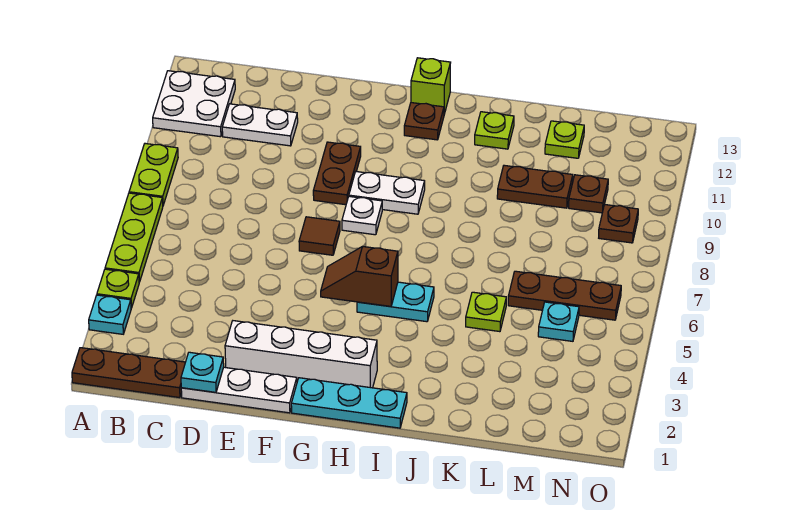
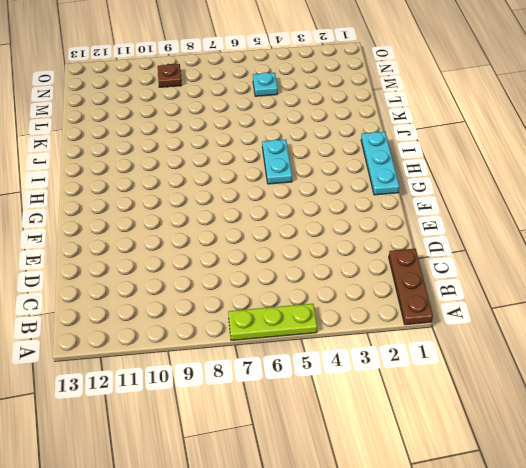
none -> cyan 1x1 plate [89,295,131,334]
none -> lime 1x1 plate [97,269,139,308]
none -> lime 1x2 plate [129,144,178,205]

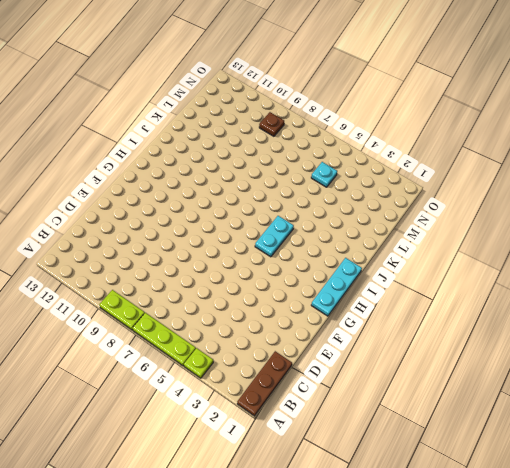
none -> cyan 1x1 plate [89,295,131,334]
none -> white 2x2 plate [153,71,235,137]
none -> white 1x2 plate [222,104,298,146]

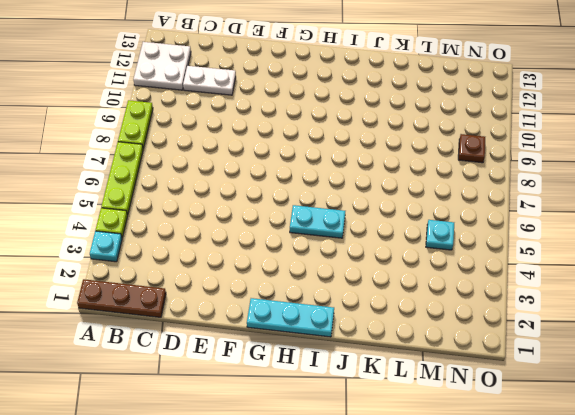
none -> white 1x3 plate [181,367,297,413]
none -> white 1x4 brick [225,321,377,388]
none -> brown 1x1 tile [299,217,340,255]

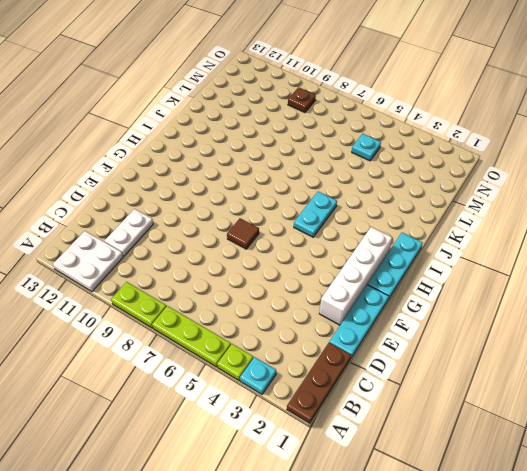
cyan 1x3 plate [329,285,389,358] -> white 1x3 plate [181,367,297,413]
none -> brown 1x2 plate [313,142,361,205]
none -> white 1x1 plate [342,196,382,235]
none -> white 1x2 plate [349,172,425,214]

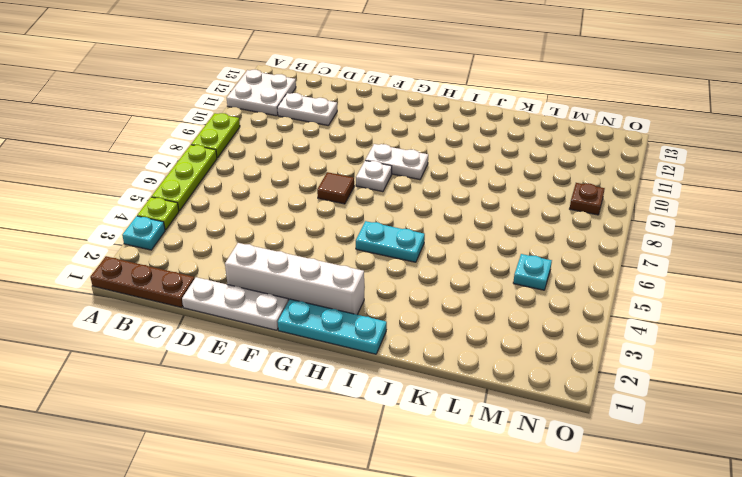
none -> brown 1x2 plate [313,142,361,205]
none -> brown 1x1 plate [404,103,444,140]
none -> lime 1x1 brick [411,58,451,114]

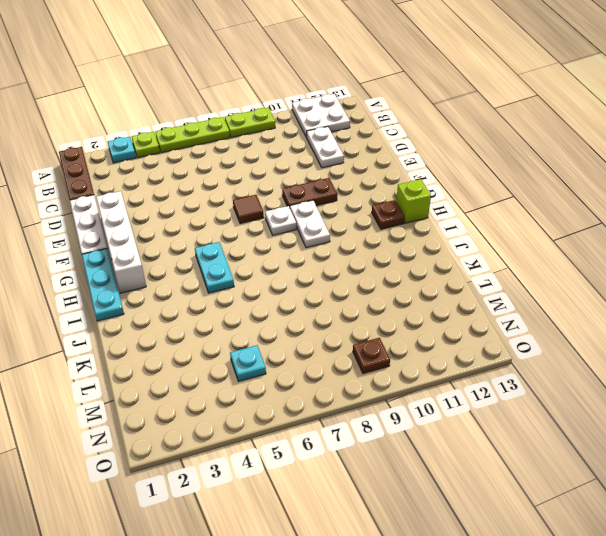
none -> lime 1x1 plate [475,112,514,149]
none -> lime 1x1 plate [466,292,506,332]
none -> brown 1x2 plate [497,165,573,208]

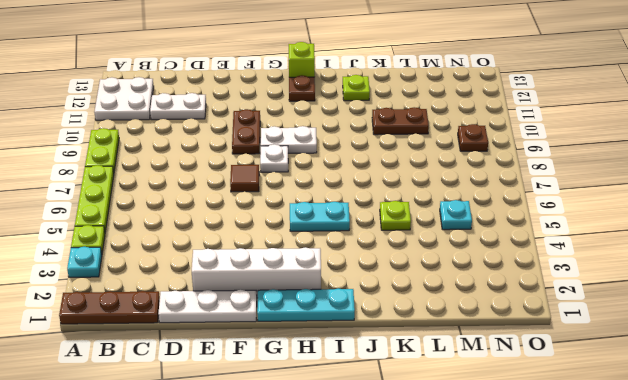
none -> brown 1x3 plate [508,271,621,320]
none -> lime 1x1 plate [545,121,584,158]
none -> brown 1x1 plate [569,175,608,213]

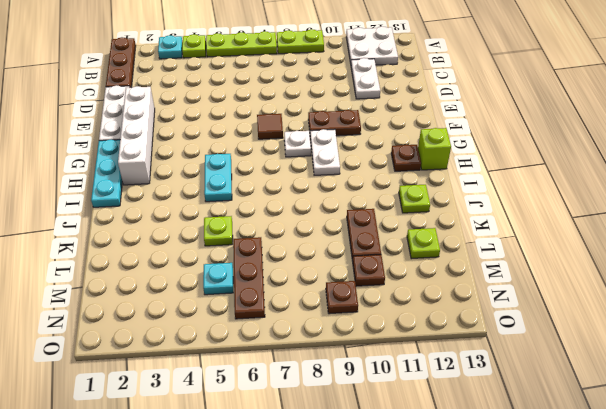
none -> cyan 1x1 plate [181,352,224,392]
none -> brown 1x2 slope [321,246,398,306]

